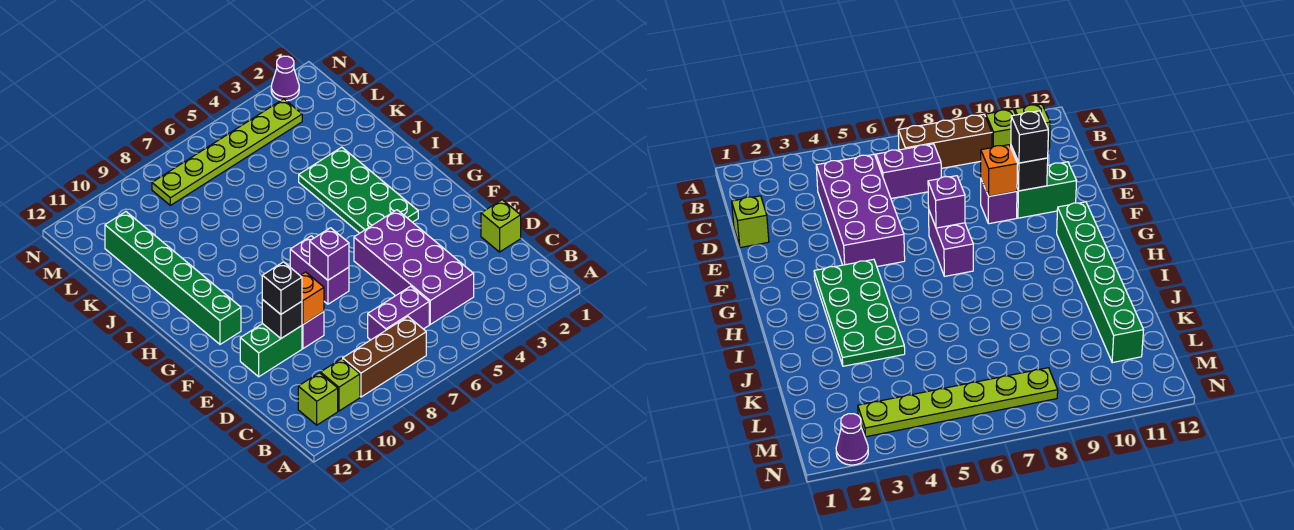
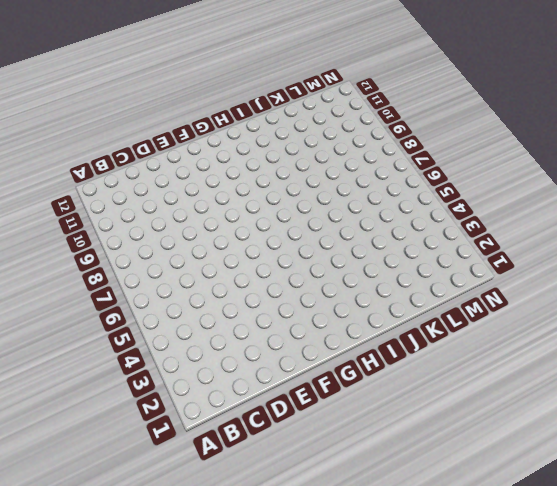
none -> brown 1x3 brick [343,317,426,397]
none -> lime 1x1 brick [320,359,360,411]
none -> lime 1x1 brick [298,373,338,425]

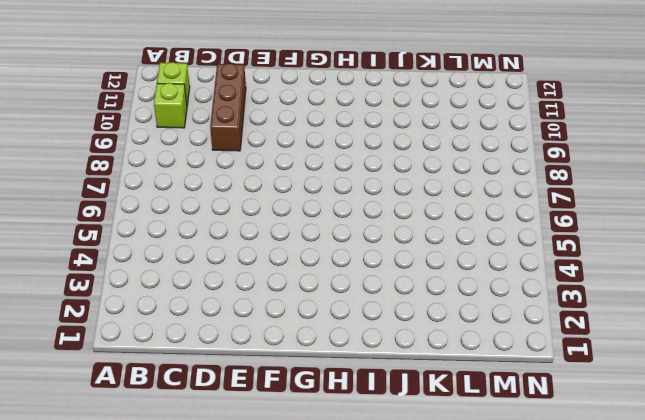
brown 1x3 brick [210,64,246,151] -> brown 1x3 brick moved to [343,317,426,397]
none -> purple 2x4 brick [354,210,474,324]
none -> purple 1x2 brick [368,286,429,340]
none -> lime 1x1 brick [481,200,521,252]

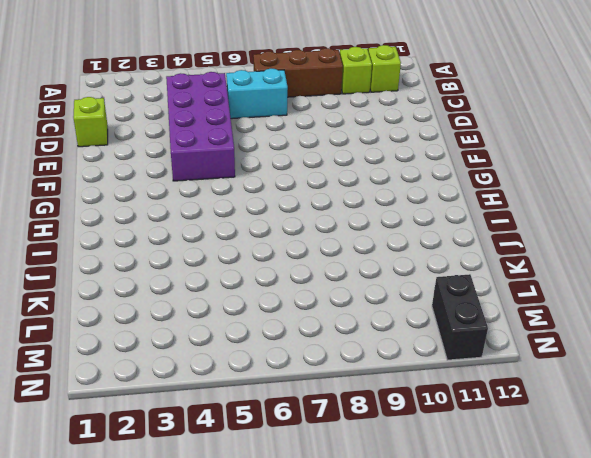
cyan 1x2 brick [226,69,288,119] -> purple 1x2 brick [368,286,429,340]
black 1x2 brick [432,274,488,360] -> none
none -> purple 1x1 brick [302,312,324,348]
none -> green 1x2 brick [240,324,302,377]
none -> purple 1x2 brick [290,236,349,304]

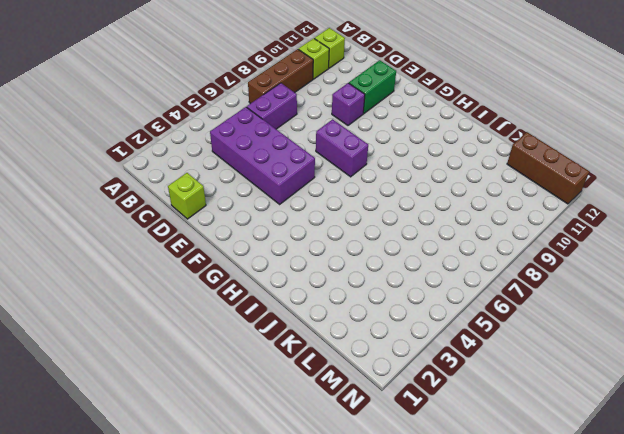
brown 1x3 brick [507,132,589,204] -> none
none -> green 2x4 plate [299,147,418,233]
none -> green 1x6 brick [105,212,241,344]
none -> lime 1x6 plate [152,99,302,205]

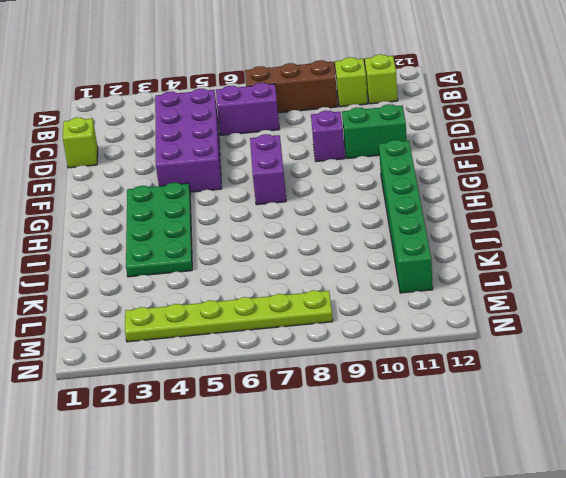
none -> purple 1x1 cone [271,56,299,101]
none -> orange 1x1 brick [300,272,324,324]
none -> black 1x1 brick [262,299,302,338]

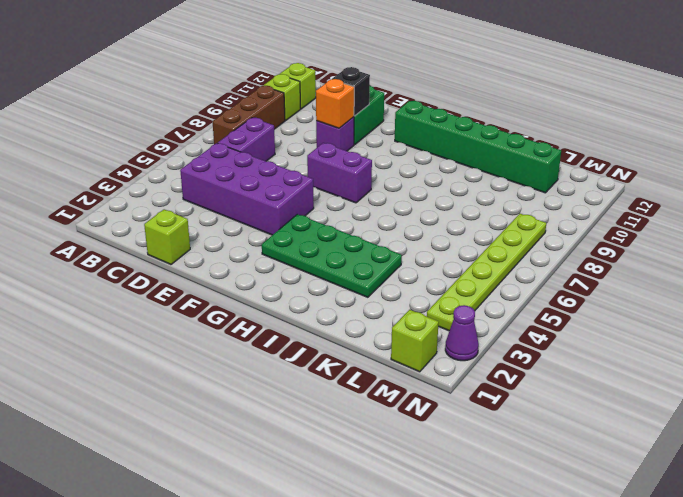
lime 1x1 brick [391,310,439,372] -> none
none -> purple 1x1 brick [310,228,349,280]
none -> black 1x1 brick [262,262,302,314]

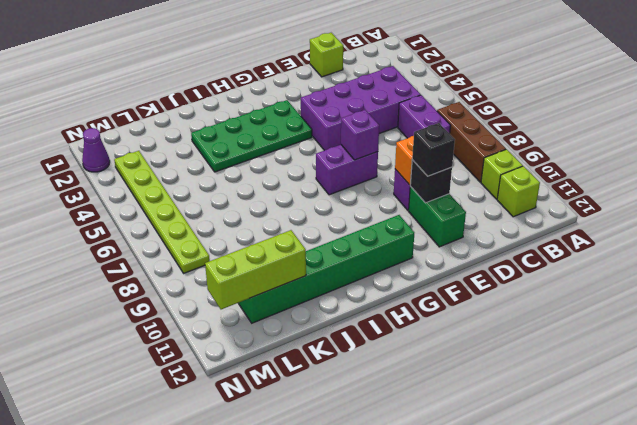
lime 1x3 brick [205,230,306,309] -> none

